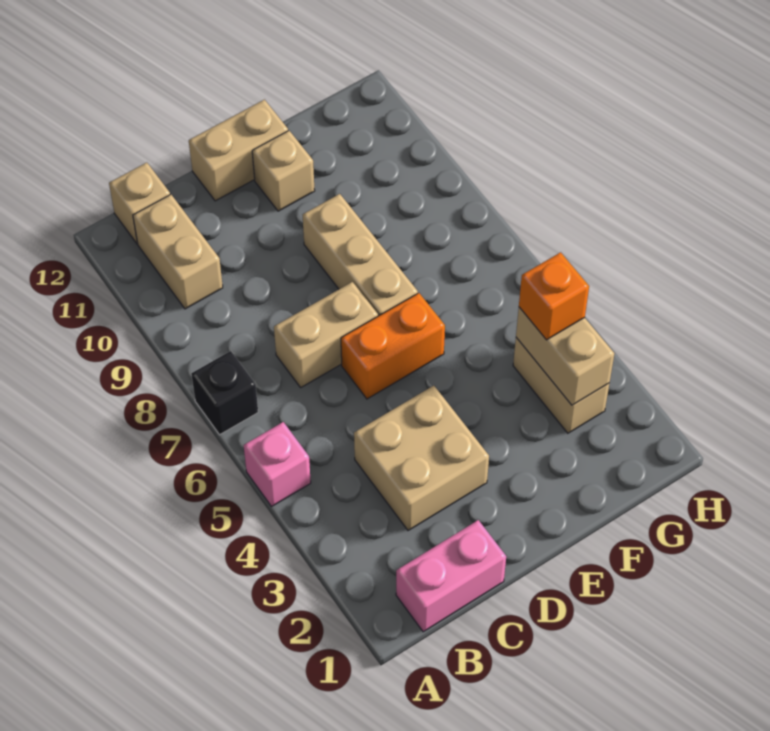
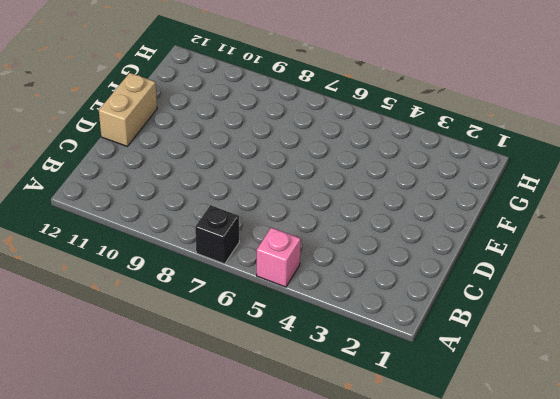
none -> pink 1x2 brick [396,520,506,632]
none -> tan 1x2 brick [133,194,223,309]
none -> tan 1x1 brick [109,163,170,243]

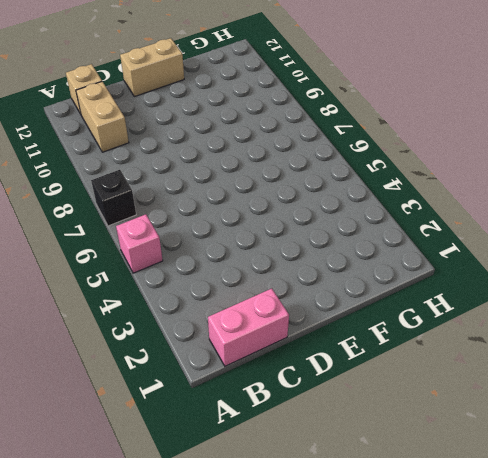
none -> tan 2x2 brick [354,386,489,531]
none -> tan 1x2 brick [274,282,378,387]
none -> orange 1x2 brick [341,293,445,399]

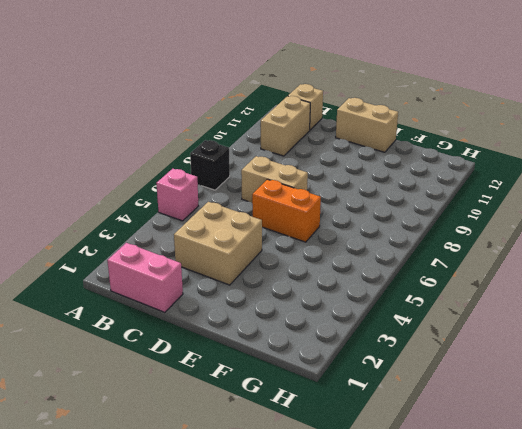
none -> tan 1x3 brick [303,194,418,316]
none -> tan 1x1 brick [252,131,315,211]
none -> tan 1x2 brick [513,338,609,433]

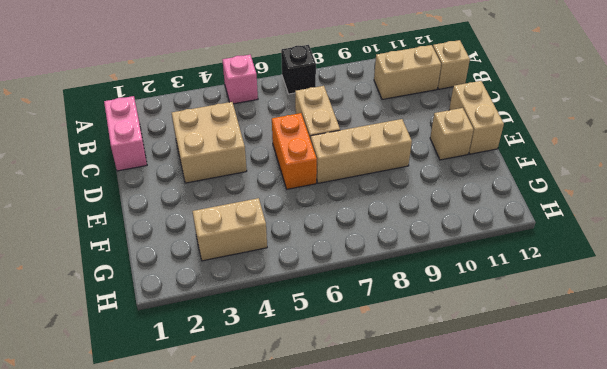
none -> tan 1x2 brick [516,307,614,405]
none -> orange 1x1 brick [519,252,589,340]

